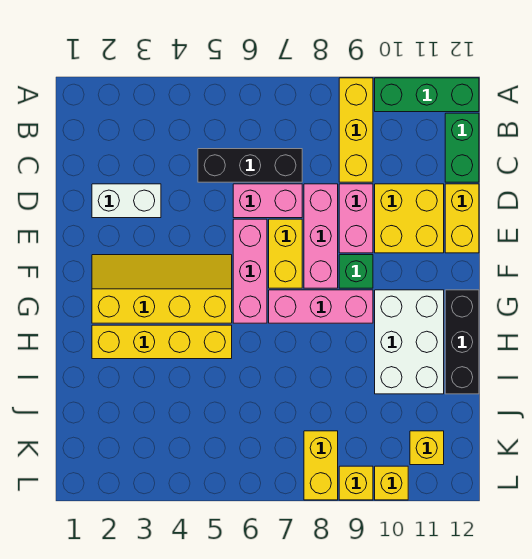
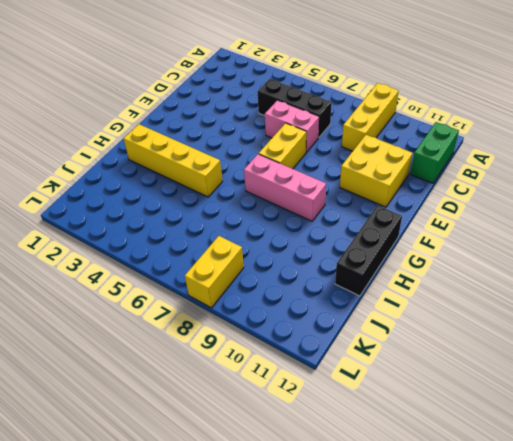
none -> green 1x3 brick [375,78,479,112]
none -> white 1x2 brick [92,184,161,218]
none -> pink 1x3 brick [304,184,338,288]

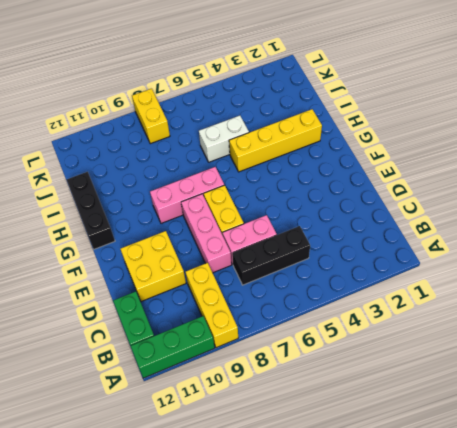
white 1x2 brick [199,116,249,162] -> white 1x2 brick moved to [92,184,161,218]
none -> pink 1x2 brick [339,184,373,253]
none -> yellow 1x2 brick [445,184,479,253]
none -> pink 1x3 brick [233,219,267,323]

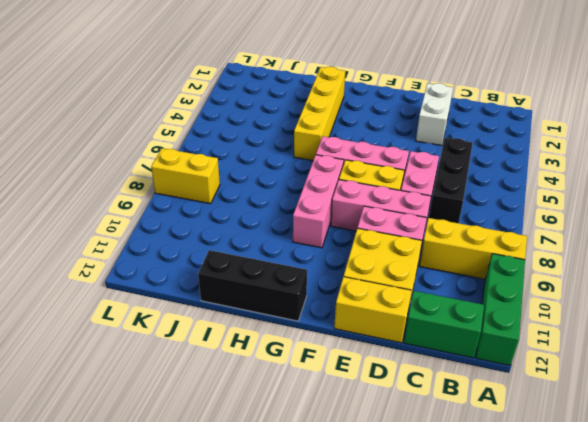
none -> yellow 2x4 slope [92,255,232,323]
none -> green 1x1 brick [339,255,373,288]
none -> white 2x3 brick [375,290,444,394]

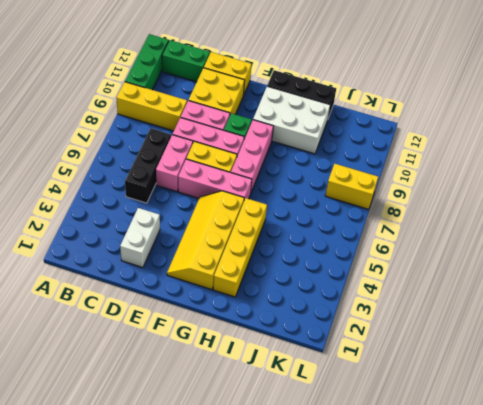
none -> yellow 1x1 brick [410,431,444,465]
none -> yellow 1x1 brick [339,466,373,500]
none -> yellow 1x1 brick [375,466,408,500]

